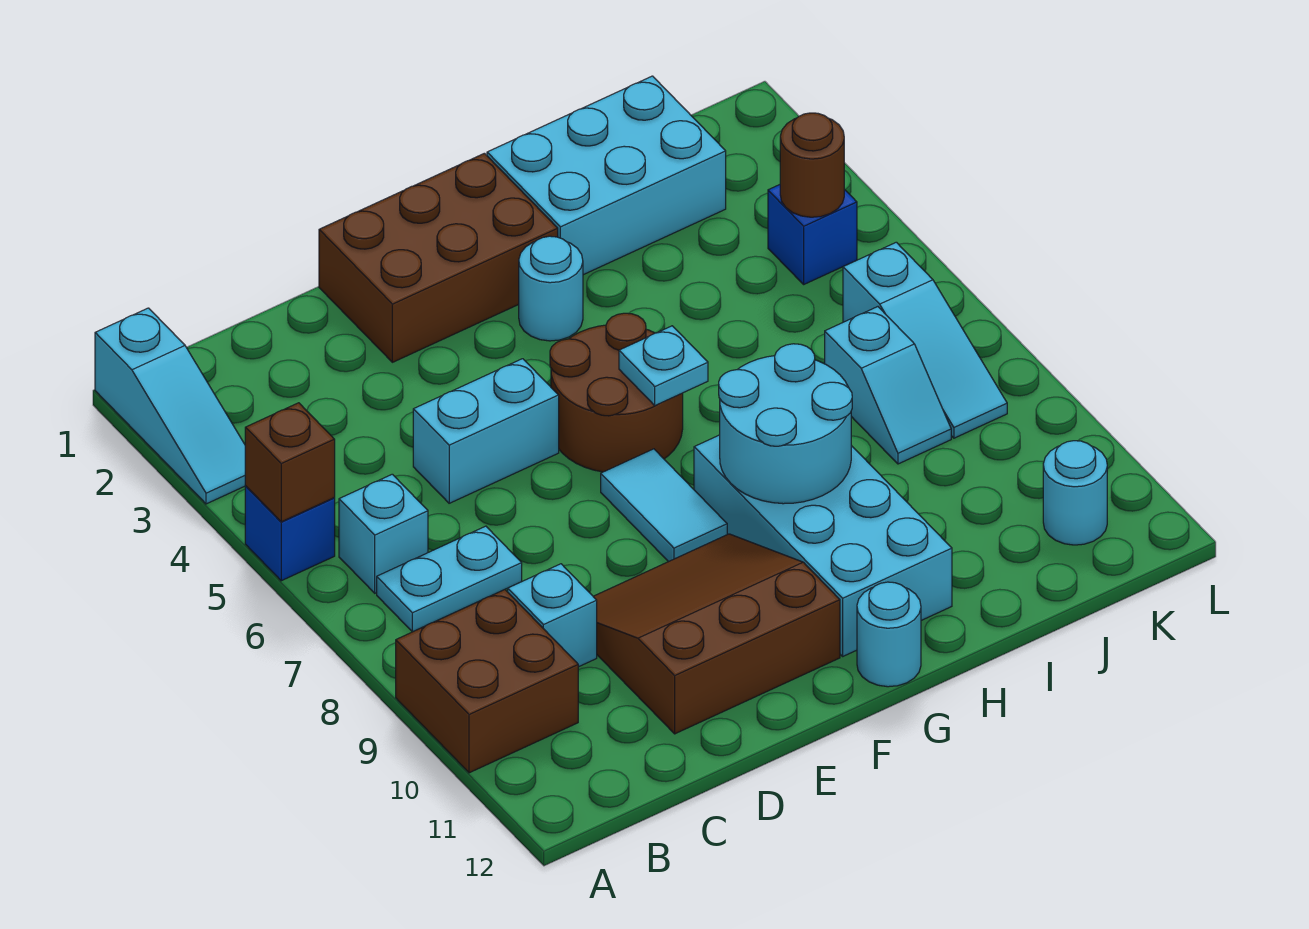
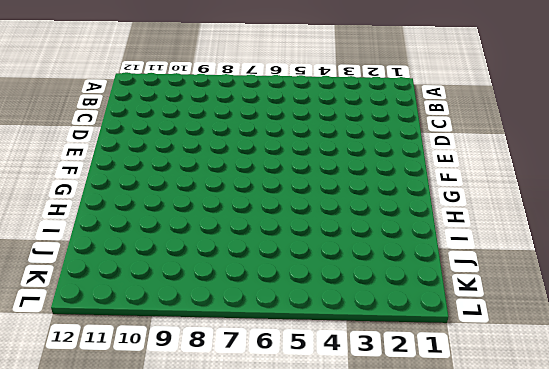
none -> cyan 1x3 slope [95,308,245,504]
none -> blue 1x1 brick [245,486,335,581]
none -> brown 2x2 brick [396,590,578,773]

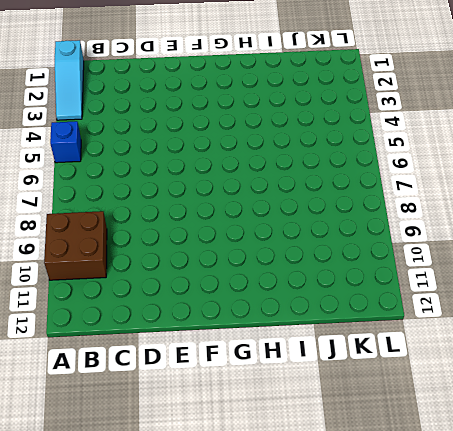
none -> cyan 1x1 brick [339,474,428,593]
none -> cyan 1x2 plate [377,526,522,632]
none -> cyan 1x1 brick [508,564,597,667]

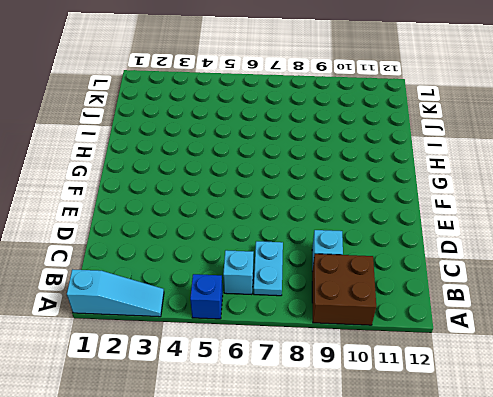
none -> cyan 1x2 brick [413,359,559,503]
none -> brown 3x3 slope [593,534,840,734]
none -> brown 2x3 brick [319,153,558,362]

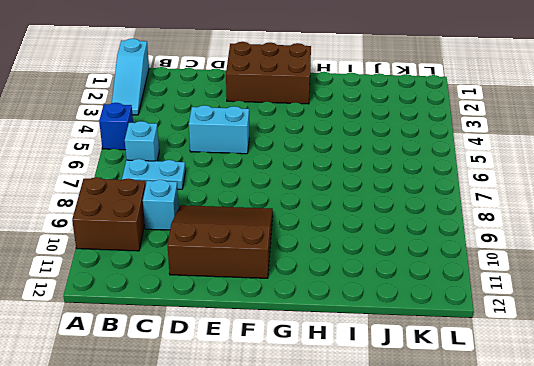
none -> brown 2x2 round brick [550,313,683,472]
none -> cyan 1x2 tile [601,449,727,562]
none -> cyan 1x1 round brick [519,236,583,341]

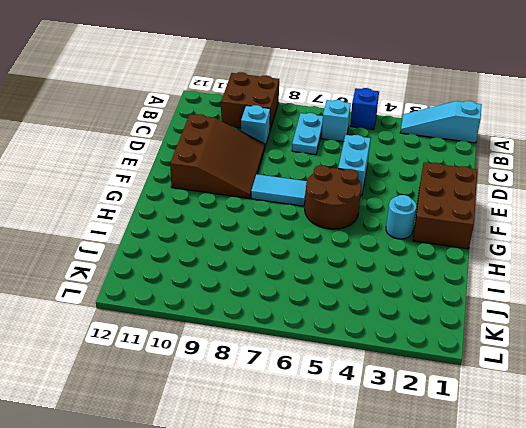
none -> cyan 2x4 brick [694,435,952,656]
none -> cyan 1x1 round brick [857,582,921,687]
none -> cyan 2x3 brick [487,76,726,275]

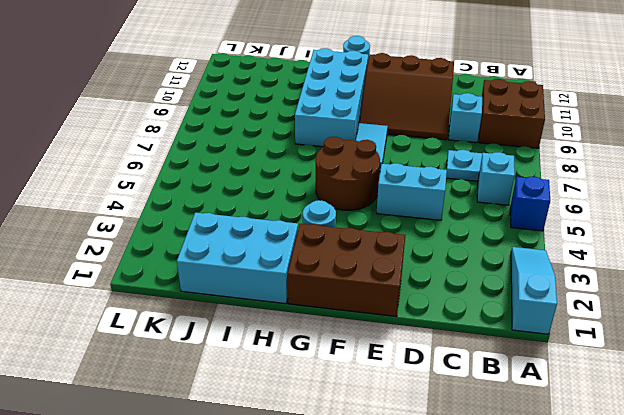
none -> cyan 1x2 slope [825,307,951,464]
none -> blue 1x1 brick [768,185,857,284]
none -> cyan 1x3 slope [843,242,1007,438]

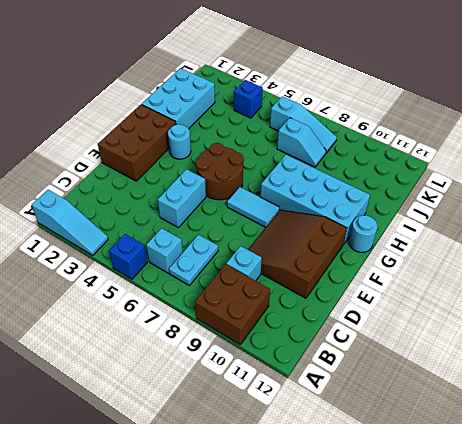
none -> cyan 1x1 round brick [1043,441,1107,545]
none -> brown 1x1 brick [245,403,335,522]
none -> cyan 1x1 plate [619,326,708,405]

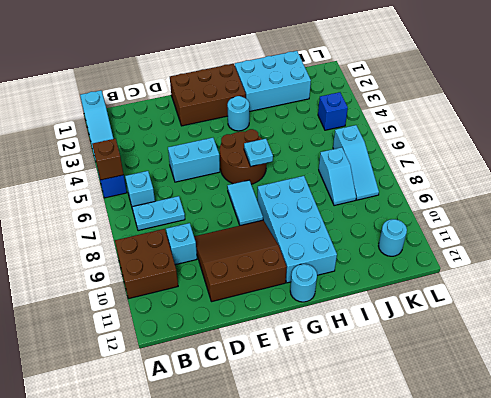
none -> cyan 2x2 round brick [719,344,852,504]
none -> brown 1x1 round brick [780,113,844,217]

